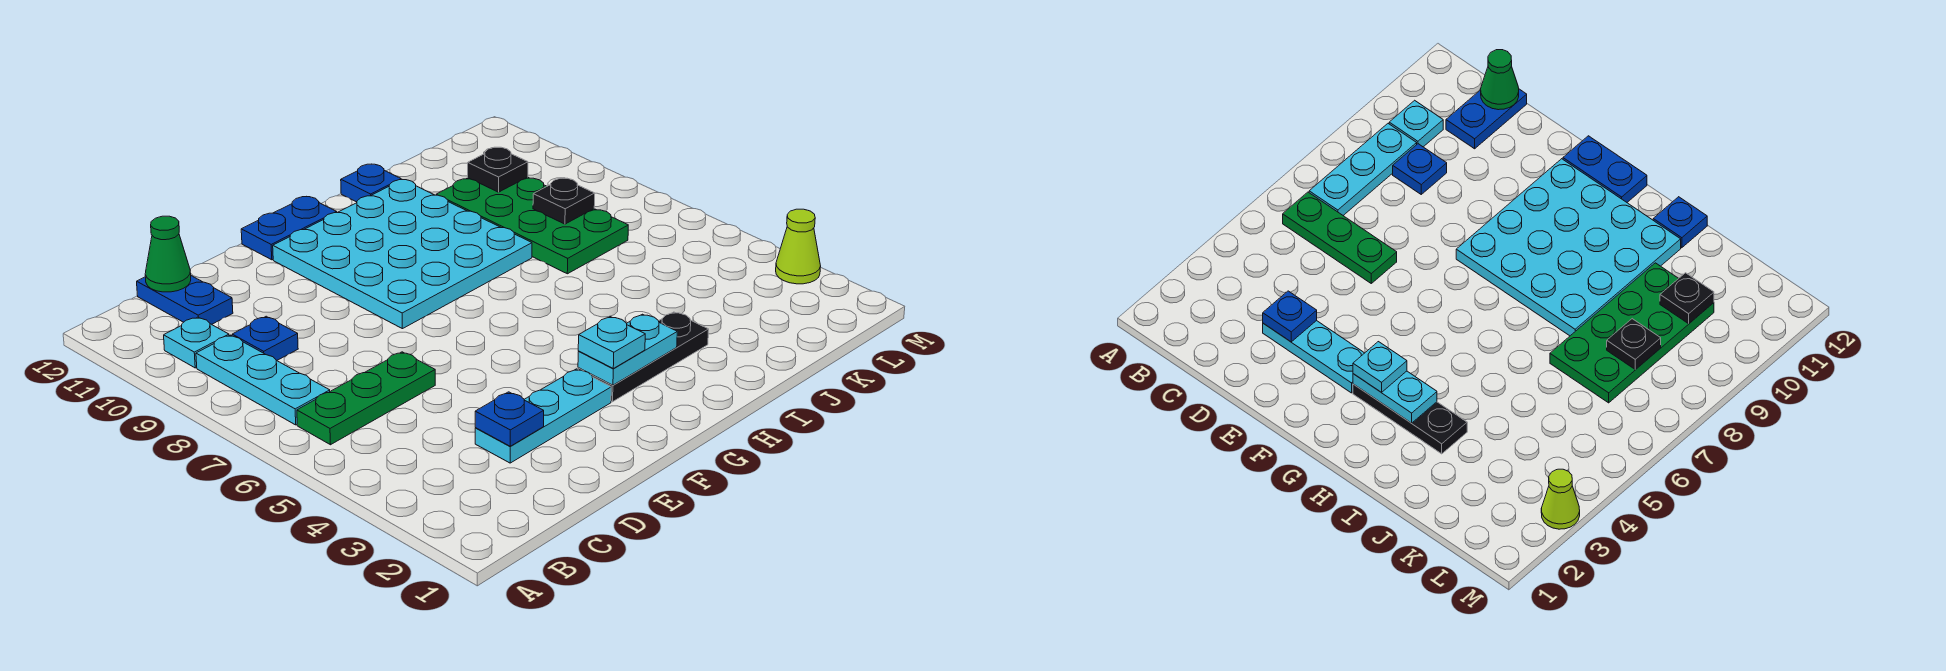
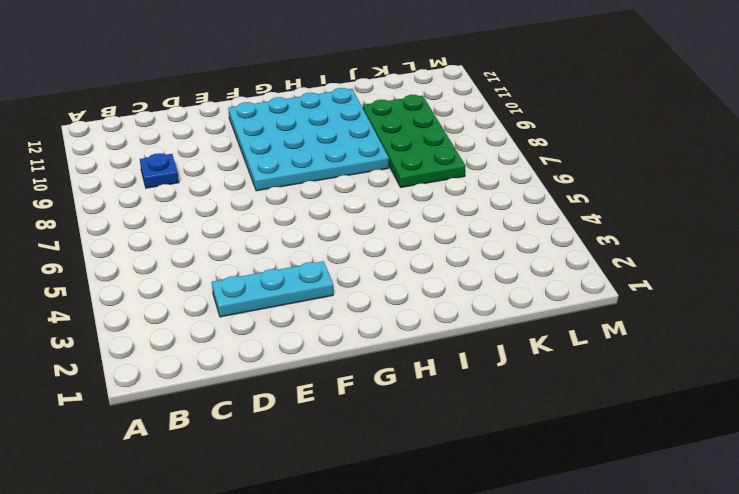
none -> green 1x3 plate [297,352,435,445]
none -> cyan 1x3 plate [196,335,330,425]
none -> cyan 1x1 plate [164,317,229,368]

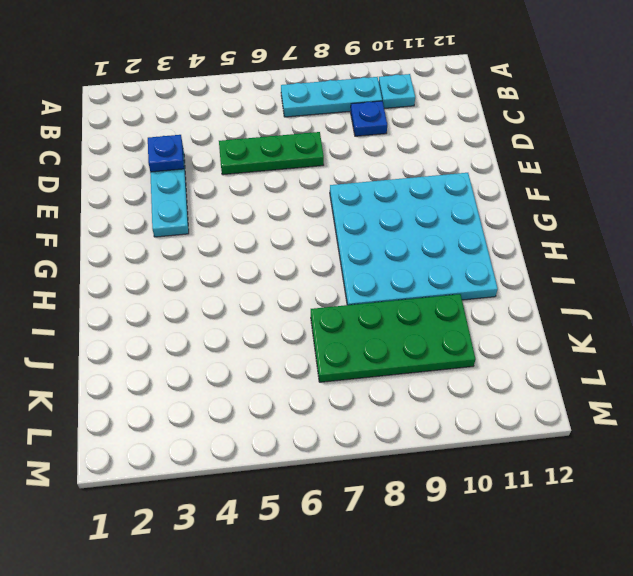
green 1x3 plate [219,132,324,175] -> green 1x3 plate turned to [297,352,435,445]
none -> blue 1x2 plate [137,276,233,324]
none -> blue 1x2 plate [241,197,337,260]
none -> black 1x3 plate [578,312,709,402]

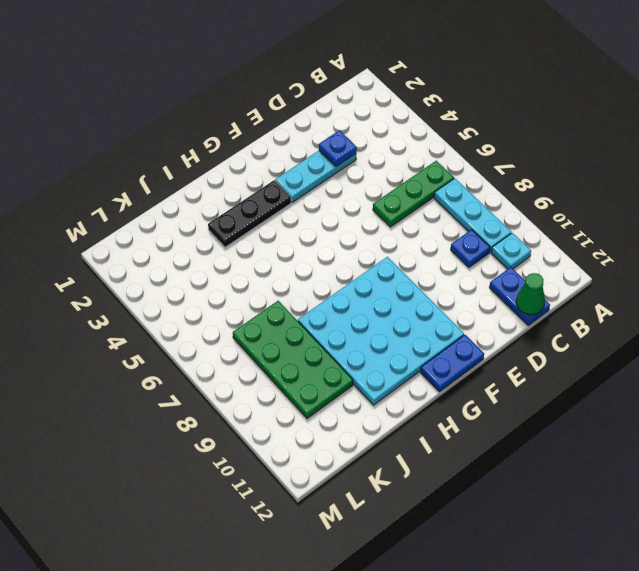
none -> blue 1x1 plate [341,164,401,202]
none -> lime 1x1 cone [776,209,821,284]
none -> cyan 1x2 plate [578,314,677,385]

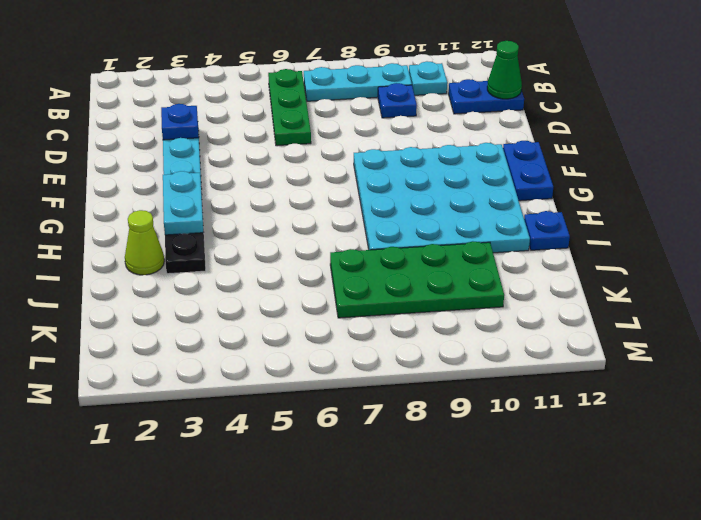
lime 1x1 cone [125,210,164,275] -> lime 1x1 cone moved to [776,209,821,284]
none -> black 1x1 plate [533,178,595,224]
none -> black 1x1 plate [468,147,528,192]
none -> cyan 1x1 plate [578,317,645,368]

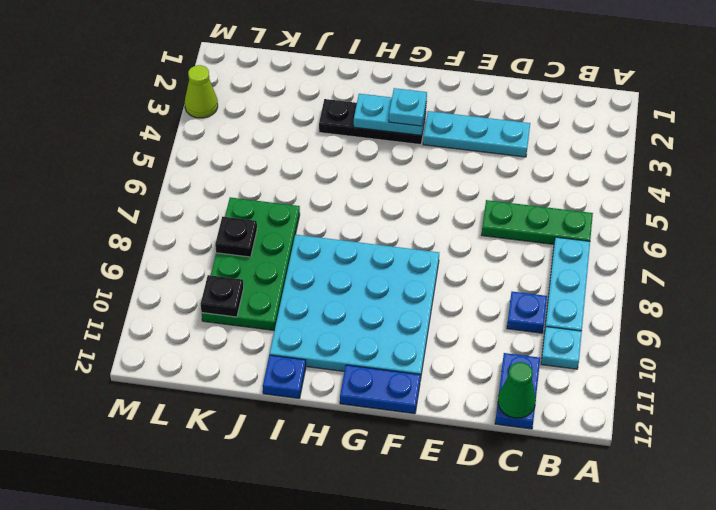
none -> blue 1x1 plate [475,392,544,446]

